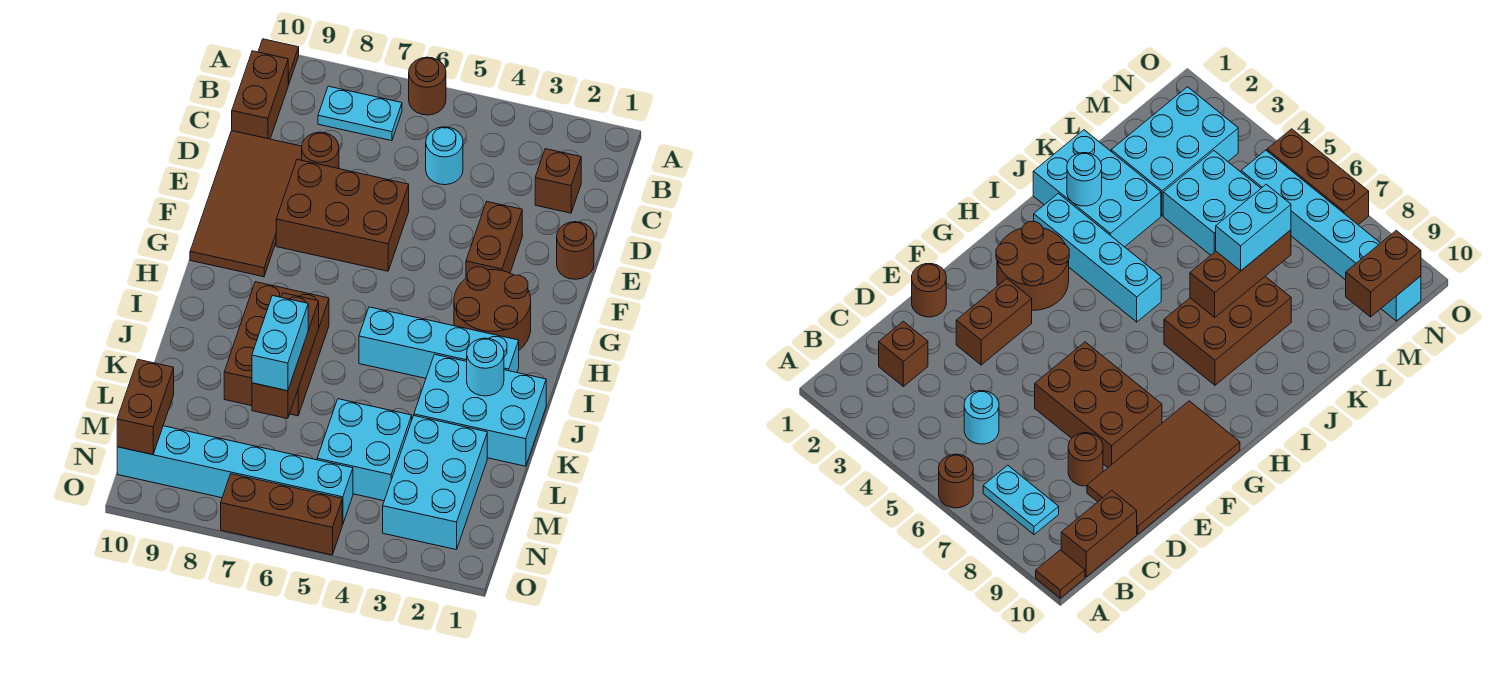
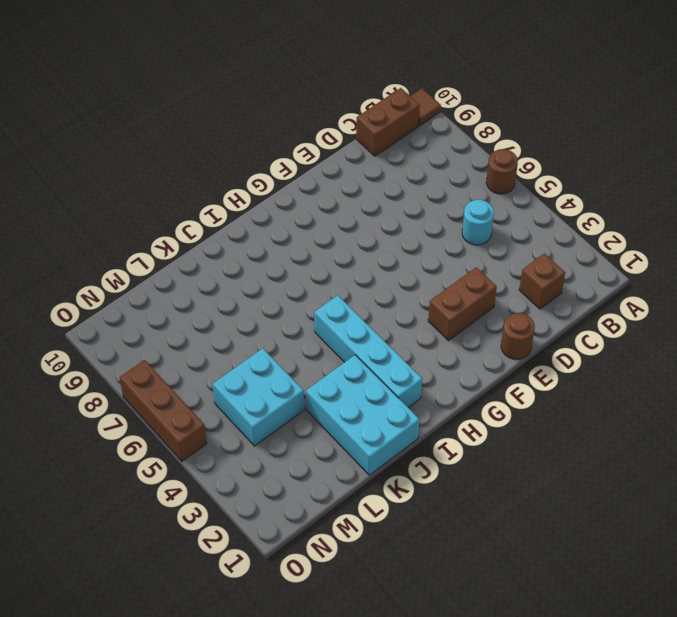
none -> cyan 1x2 plate [318,86,402,141]
none -> brown 1x1 round brick [302,132,339,169]
none -> brown 2x4 tile [190,131,302,277]

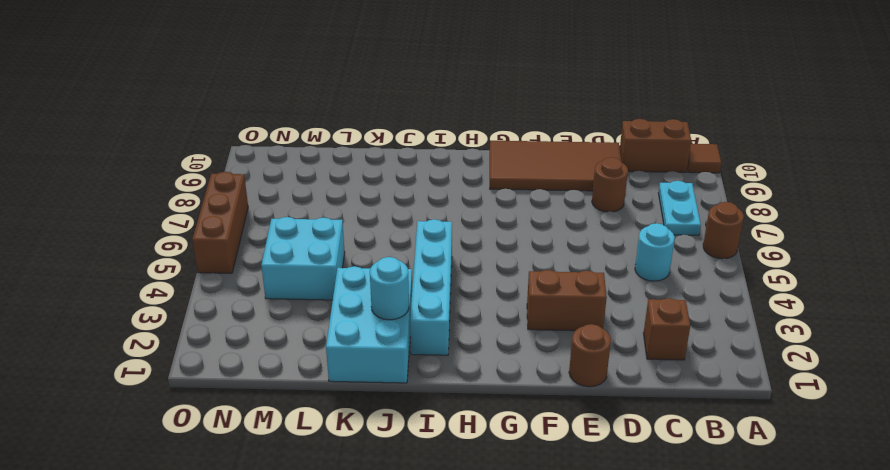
none -> brown 2x3 brick [276,160,409,271]
none -> brown 2x2 round brick [454,267,531,350]
none -> brown 2x3 brick [224,282,329,416]

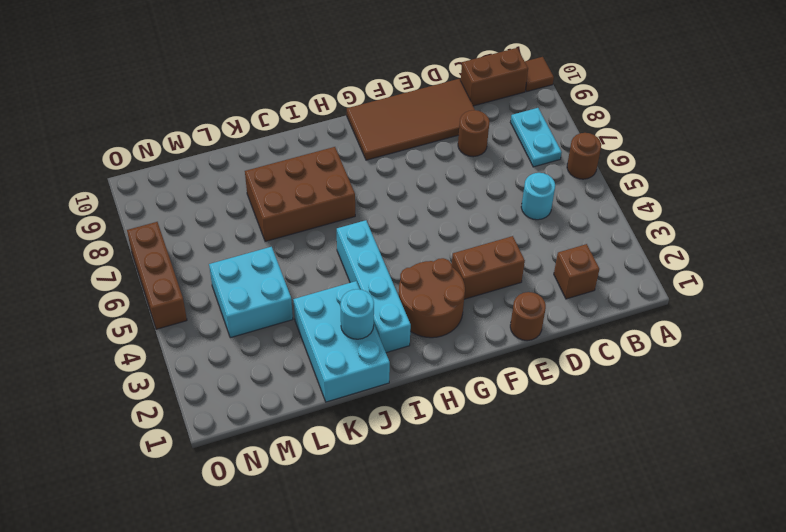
none -> brown 2x3 brick [276,160,409,271]
none -> cyan 2x3 brick [383,416,487,550]
none -> cyan 1x6 brick [117,426,353,524]

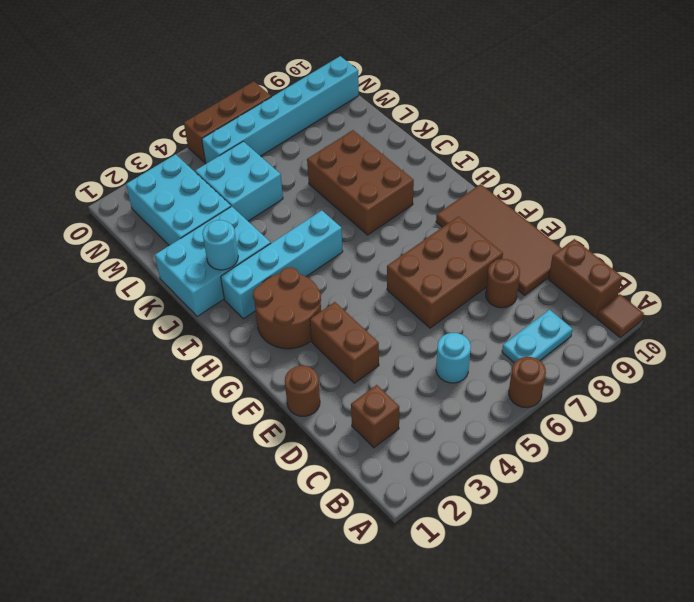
none -> brown 1x3 brick [252,293,319,419]
none -> brown 1x2 brick [117,360,174,455]
none -> cyan 1x2 brick [252,296,308,391]

